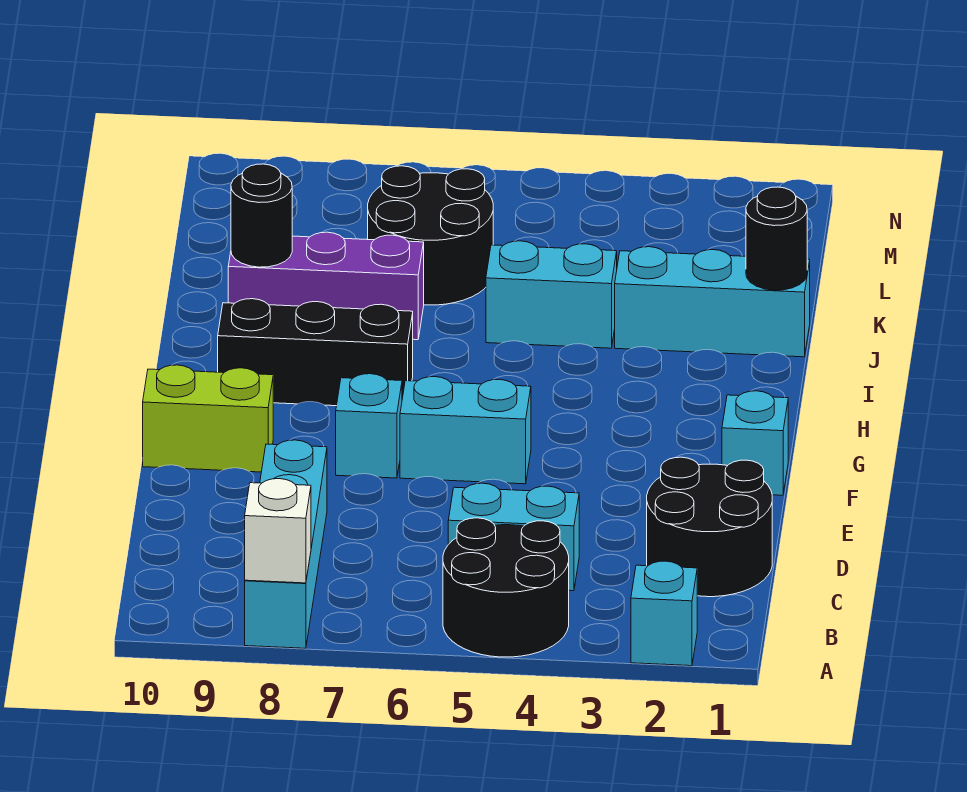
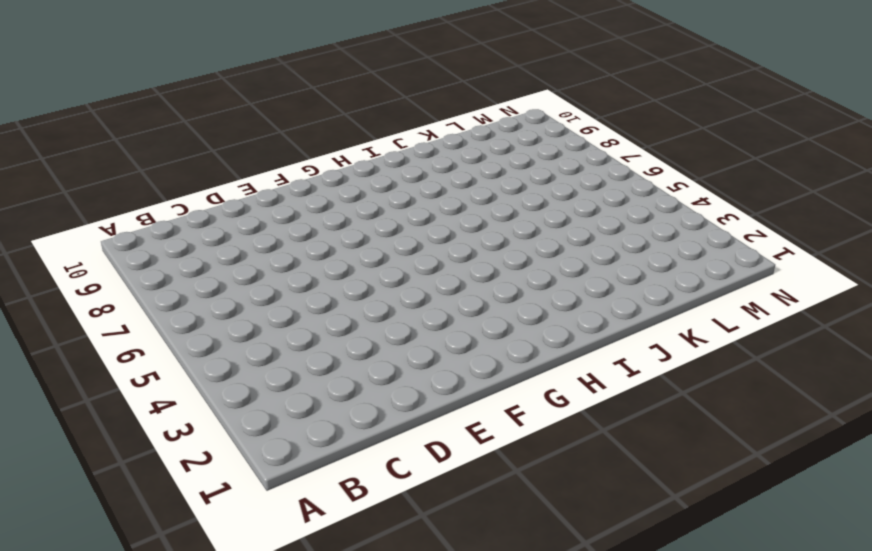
none -> cyan 1x1 brick [631,561,697,666]
none -> black 2x2 round brick [443,518,569,657]
none -> cyan 1x4 brick [245,440,327,648]

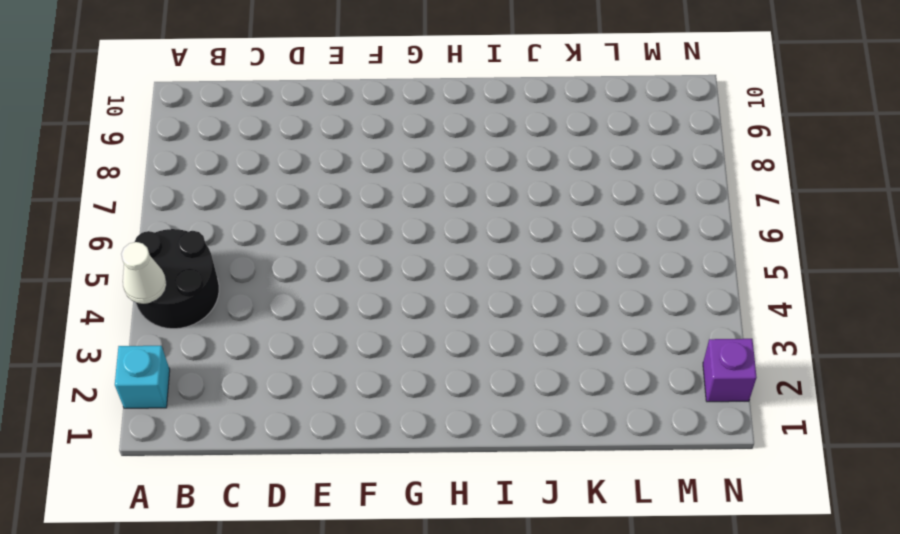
white 1x1 cone [121,242,167,304] -> none
purple 1x1 brick [703,339,757,402] -> none
none -> cyan 1x4 brick [245,440,327,648]
none -> black 2x2 round brick [647,457,772,597]
none -> cyan 1x2 brick [448,483,579,591]

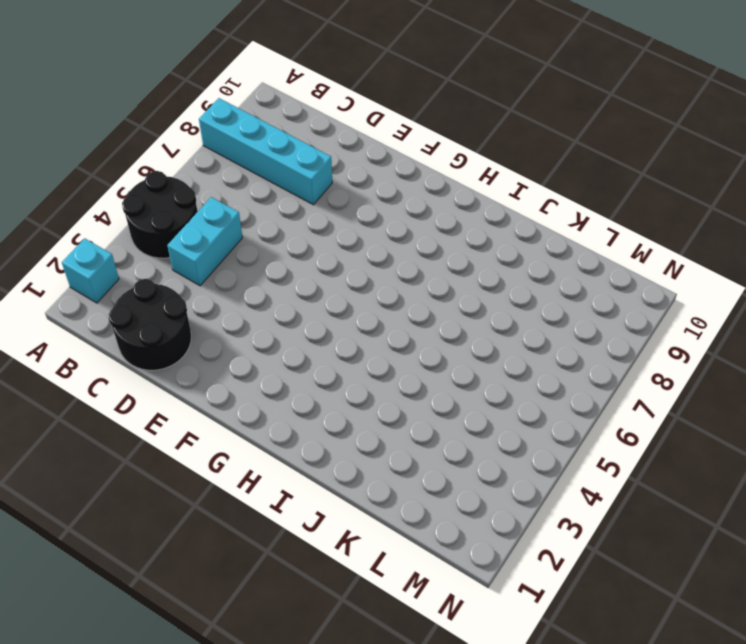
none -> cyan 1x1 brick [722,391,788,495]
none -> cyan 1x2 brick [400,377,531,484]
none -> cyan 1x1 brick [336,374,402,478]

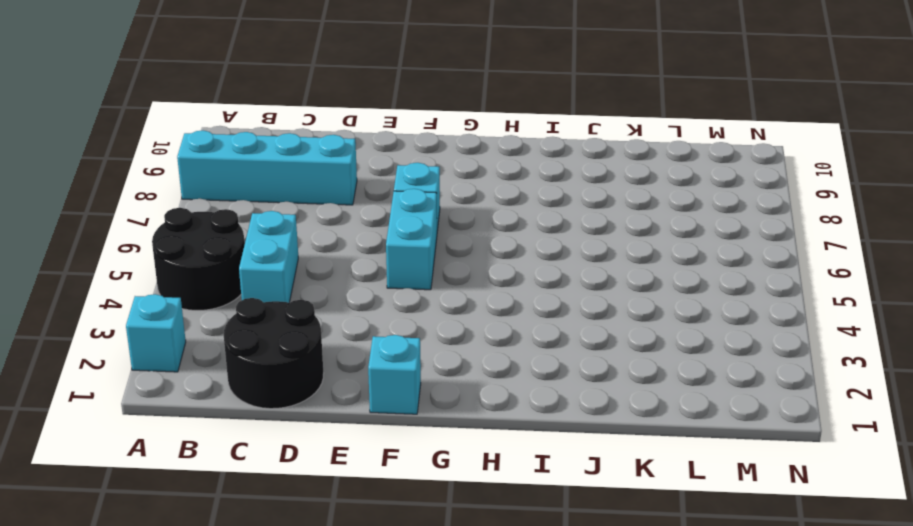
none -> lime 1x2 brick [143,365,273,472]
none -> black 1x3 brick [218,299,413,406]
none -> cyan 1x3 brick [615,247,810,357]

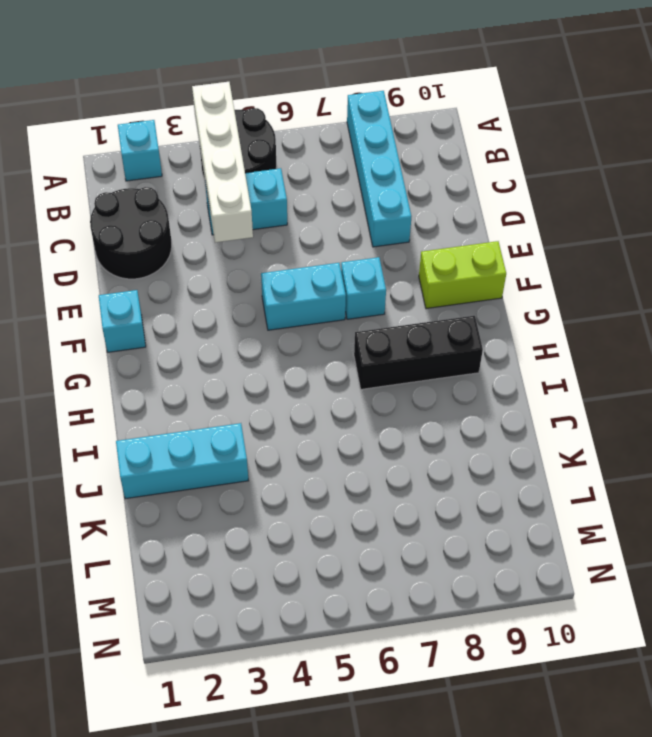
white 1x4 brick [192,82,253,243] -> none
none -> cyan 1x2 brick [486,241,617,348]
none -> purple 1x3 brick [228,232,424,340]
none -> black 2x2 round brick [368,166,493,305]

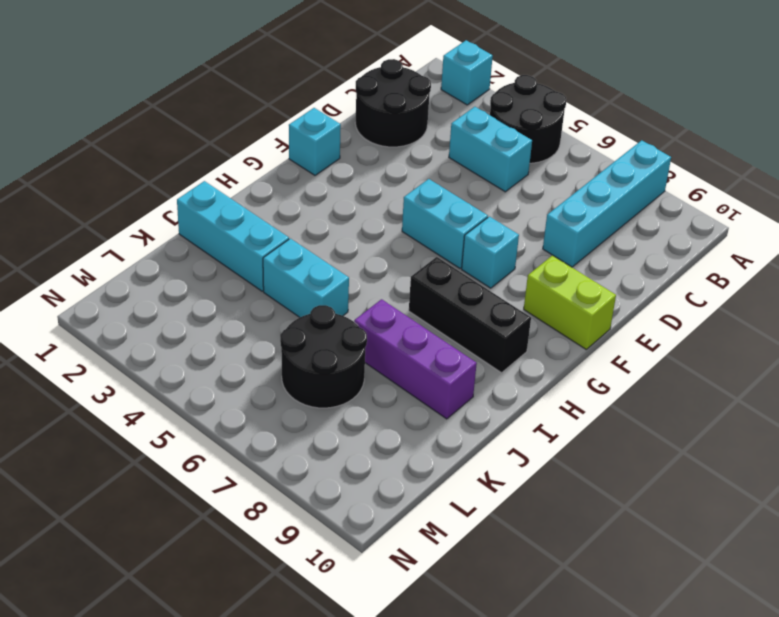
none -> white 1x1 brick [245,479,311,583]
none -> black 1x1 round brick [746,187,807,290]
none -> black 1x1 round brick [231,164,292,267]

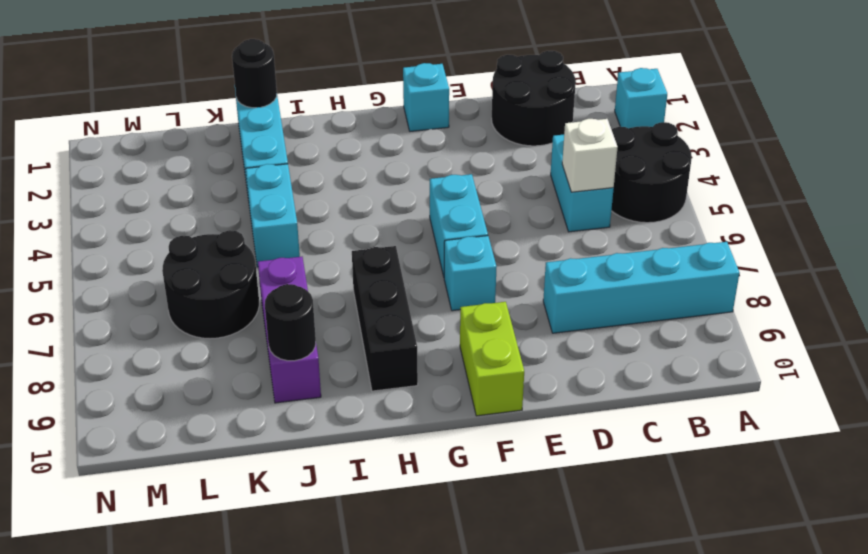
white 1x1 brick [562,119,618,192] -> white 1x1 brick moved to [245,479,311,583]

